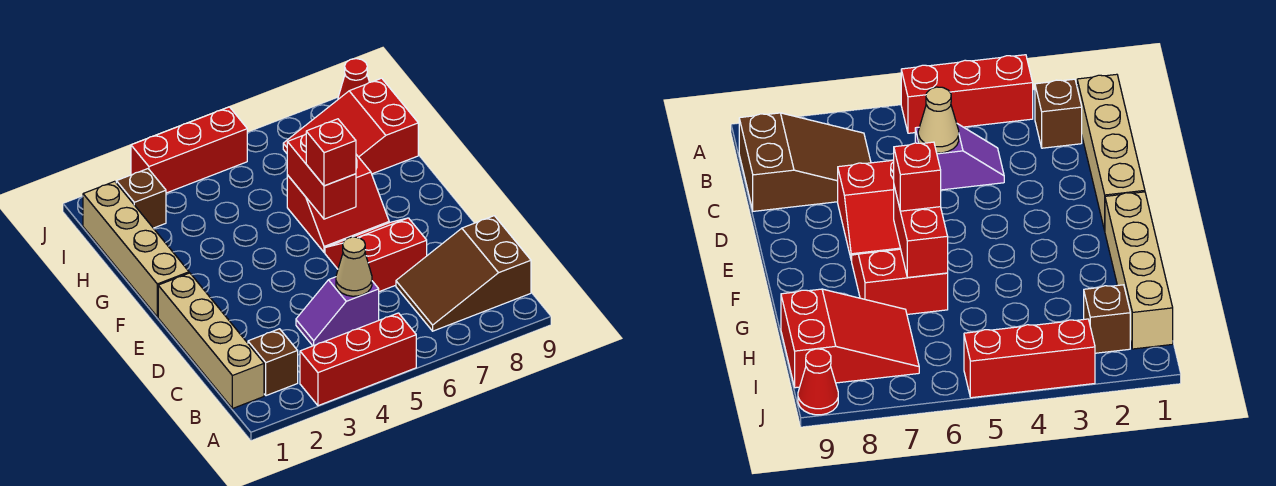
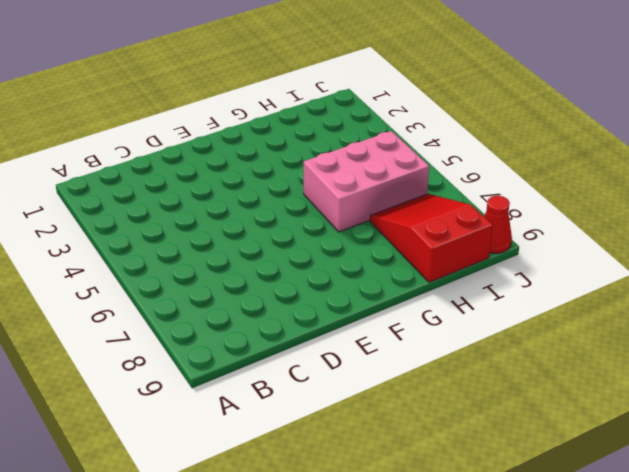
pink 2x3 brick [304,131,429,232] -> red 2x2 slope [287,155,389,253]
none -> red 1x3 brick [300,313,416,406]
none -> tan 1x4 brick [158,273,264,409]
none -> brown 1x1 brick [248,329,298,396]

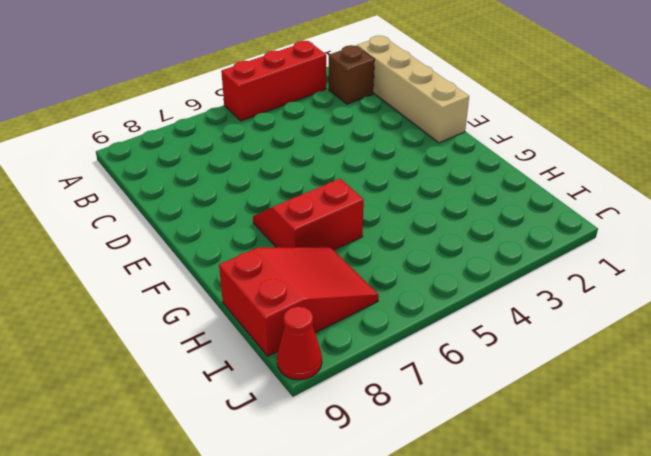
none -> brown 2x3 slope [396,216,531,331]
none -> purple 1x2 slope [296,277,379,346]
none -> red 2x2 slope [325,218,427,292]

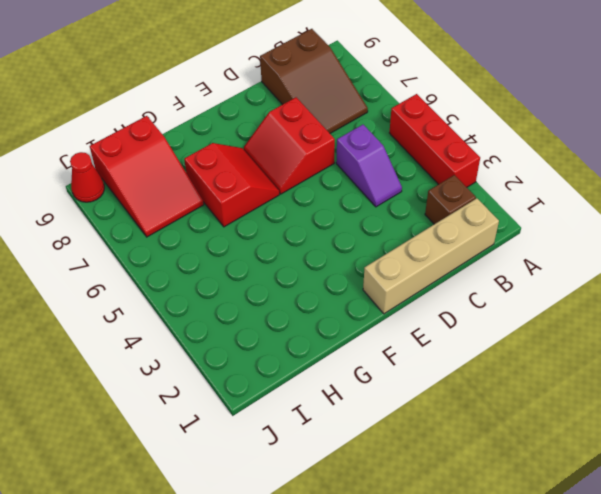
none -> tan 1x4 brick [83,181,189,317]
none -> brown 1x1 brick [116,169,166,228]
none -> red 1x3 brick [131,107,247,193]

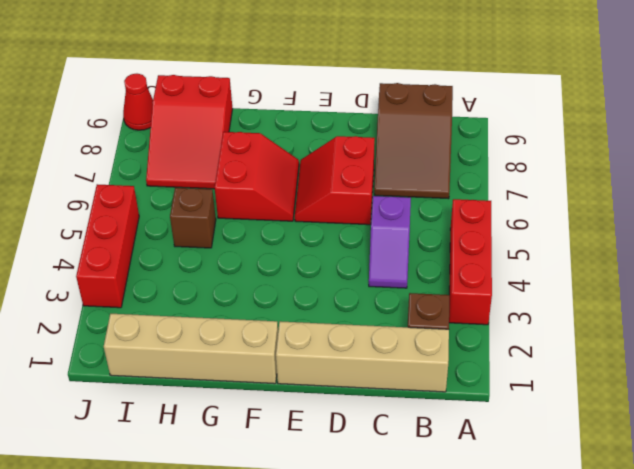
brown 1x1 brick [170,188,216,248] -> brown 1x1 brick moved to [116,169,166,228]
none -> tan 1x1 cone [336,237,372,296]
none -> red 1x2 brick [287,134,356,219]
none -> red 1x1 brick [306,119,356,186]

